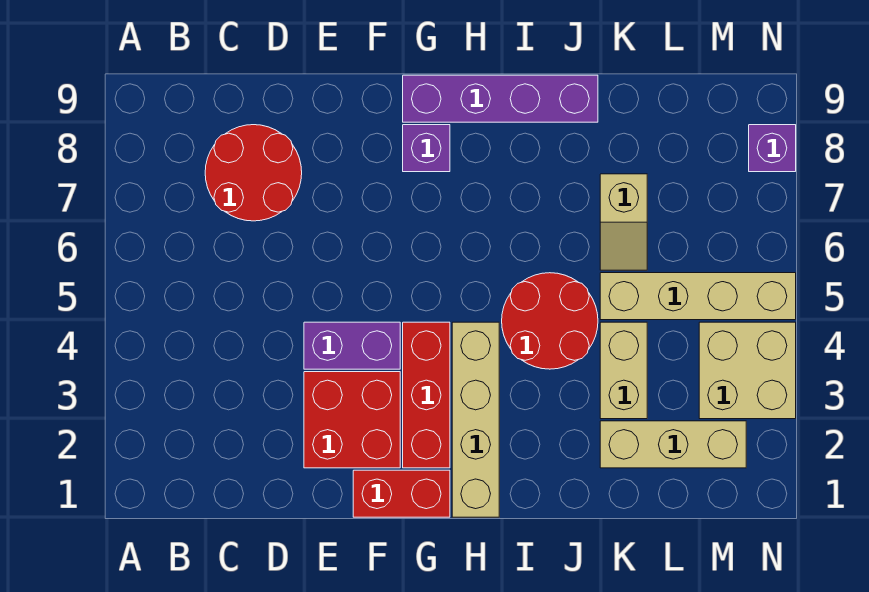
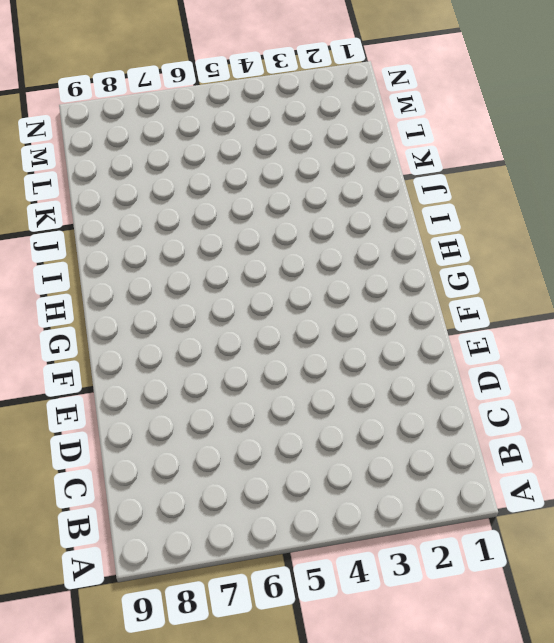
none -> red 2x2 round brick [205,125,302,221]
none -> red 2x2 brick [304,372,400,468]
none -> purple 1x2 brick [304,322,400,369]

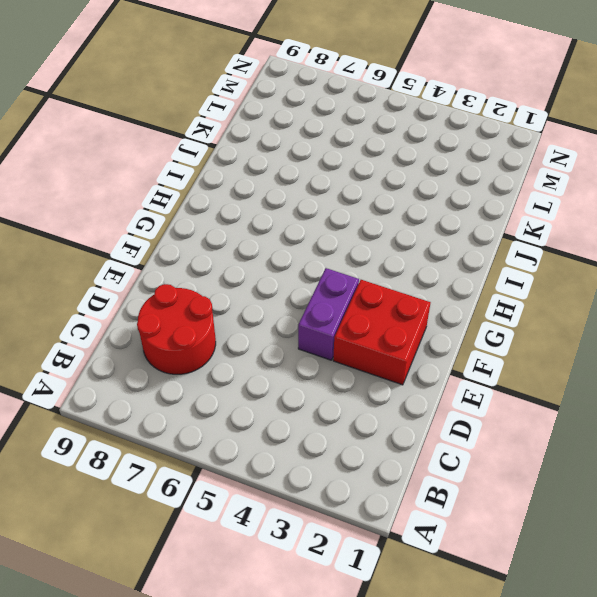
none -> red 1x2 brick [353,470,450,517]
none -> red 1x3 brick [403,322,450,468]
none -> purple 1x1 brick [403,125,450,172]

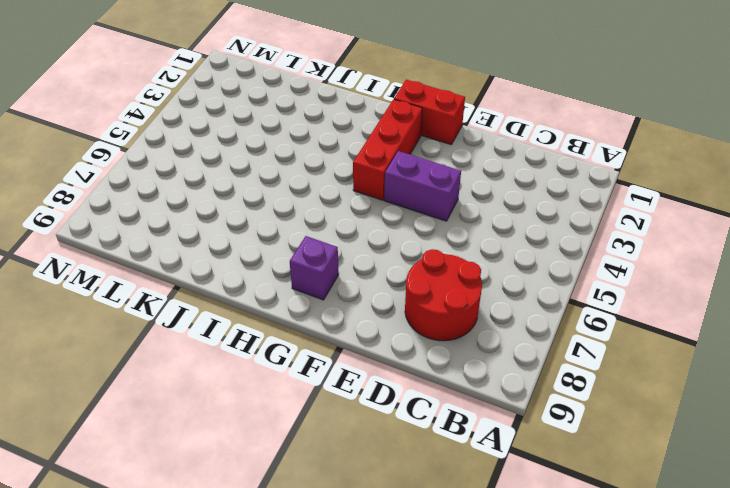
none -> red 2x2 brick [304,372,400,468]
none -> purple 1x4 brick [403,75,598,122]
none -> tan 1x4 brick [452,322,499,517]

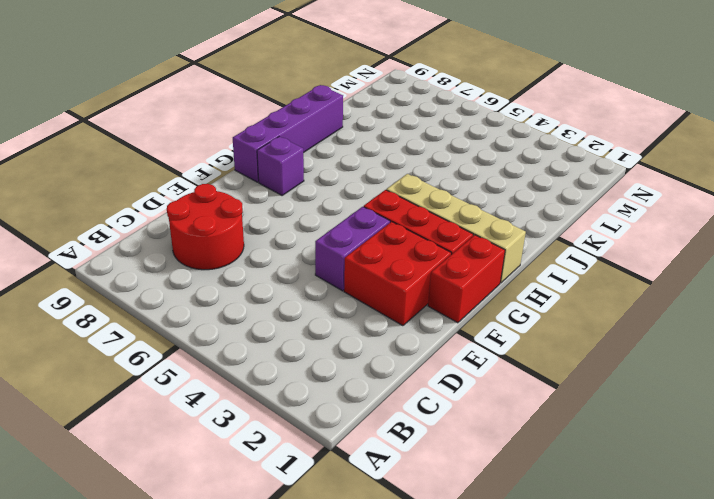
none -> red 2x2 round brick [502,273,598,369]
none -> tan 1x3 brick [600,421,746,468]
none -> tan 1x2 brick [600,322,647,419]

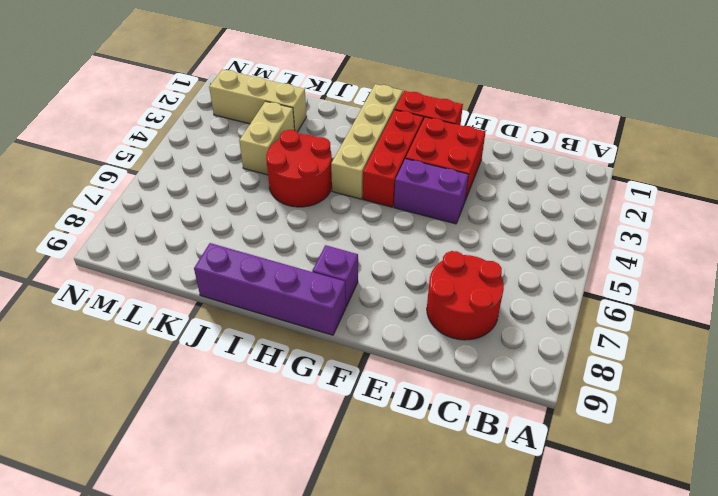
none -> tan 1x4 brick [600,273,796,320]
none -> tan 1x2 slope [600,174,647,270]
none -> tan 2x2 brick [699,322,796,419]

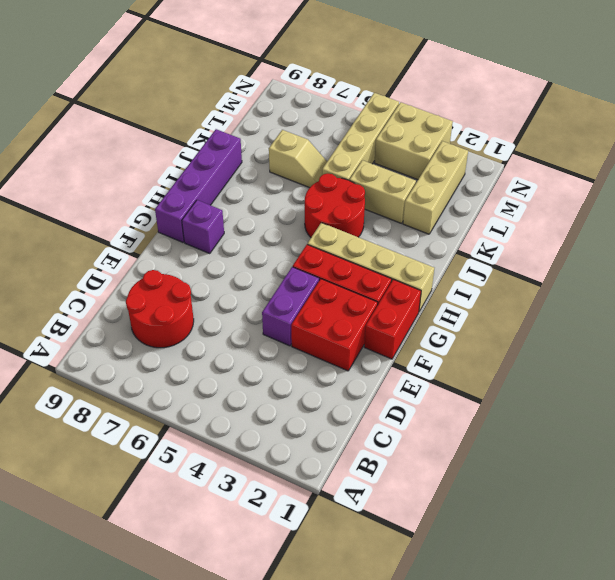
none -> purple 1x1 brick [749,125,796,172]

